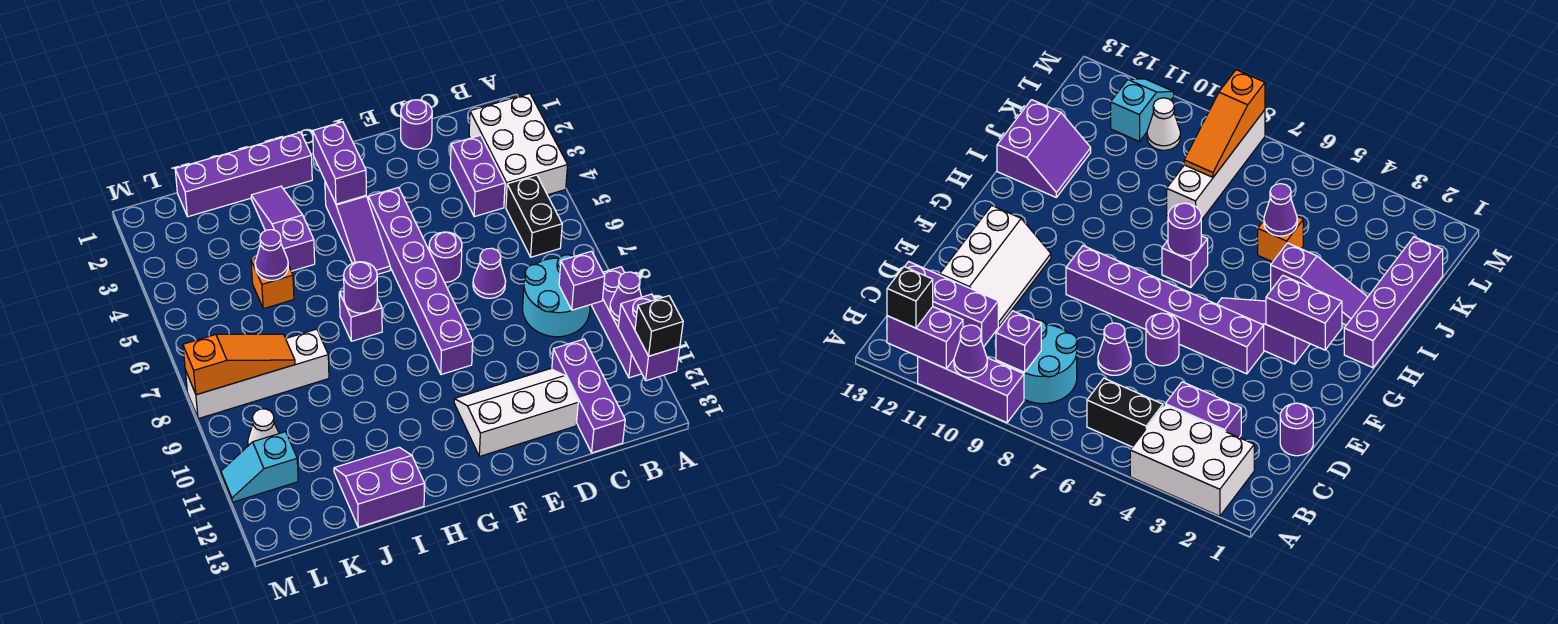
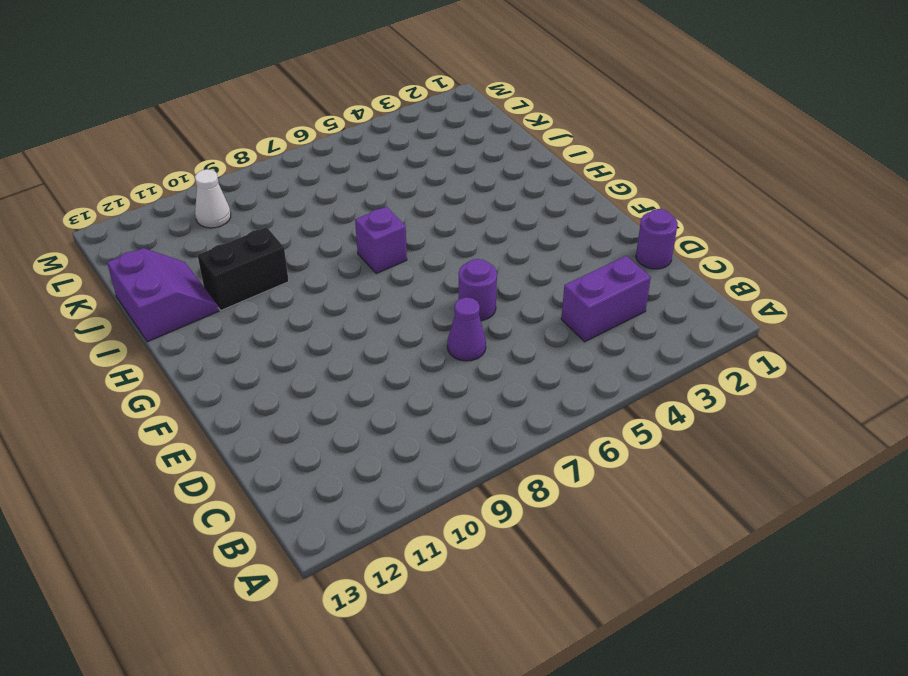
black 1x2 brick [198,227,289,310] -> black 1x2 brick moved to [506,175,562,257]
none -> white 2x3 brick [469,93,568,207]
none -> purple 1x3 brick [591,267,642,378]
none -> cyan 2x2 round brick [523,255,590,337]

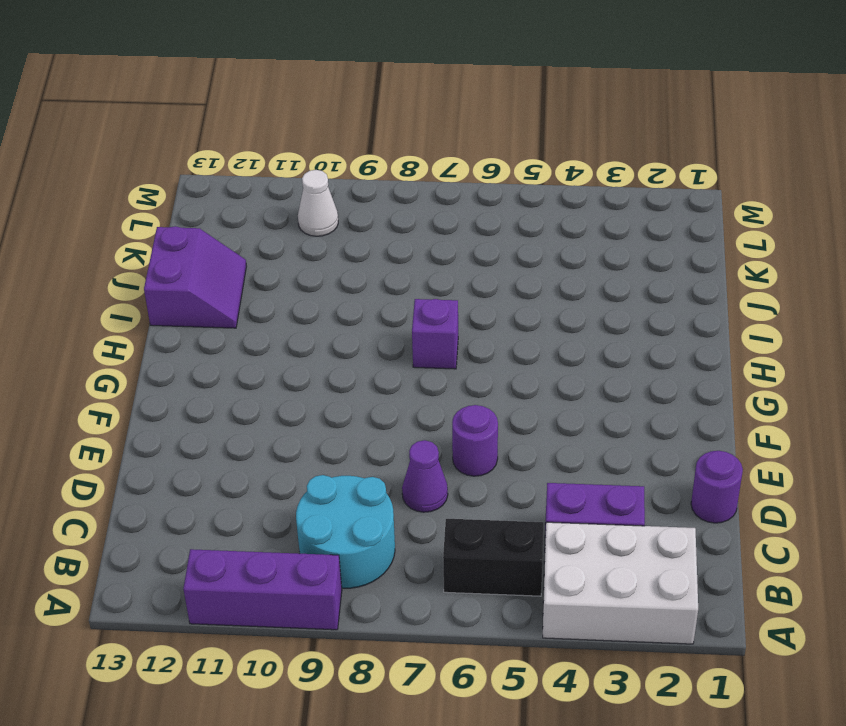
none -> purple 1x3 brick [552,339,625,453]
none -> white 2x3 slope [454,369,578,456]
none -> purple 1x6 brick [368,188,473,374]

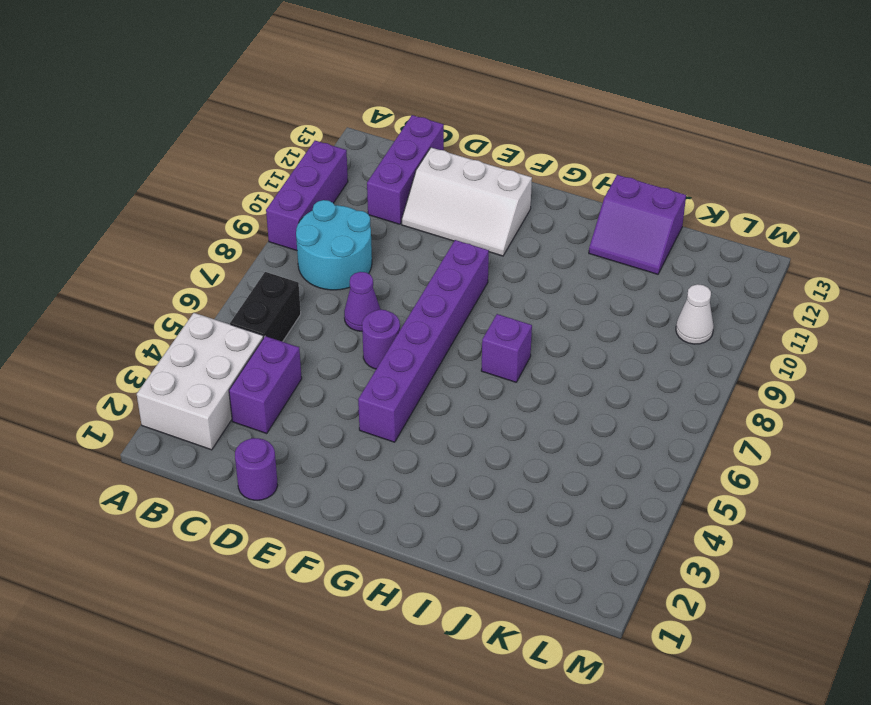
none -> purple 1x3 slope [325,182,390,274]
none -> purple 1x4 brick [175,132,312,217]
none -> purple 1x3 slope [251,186,315,271]

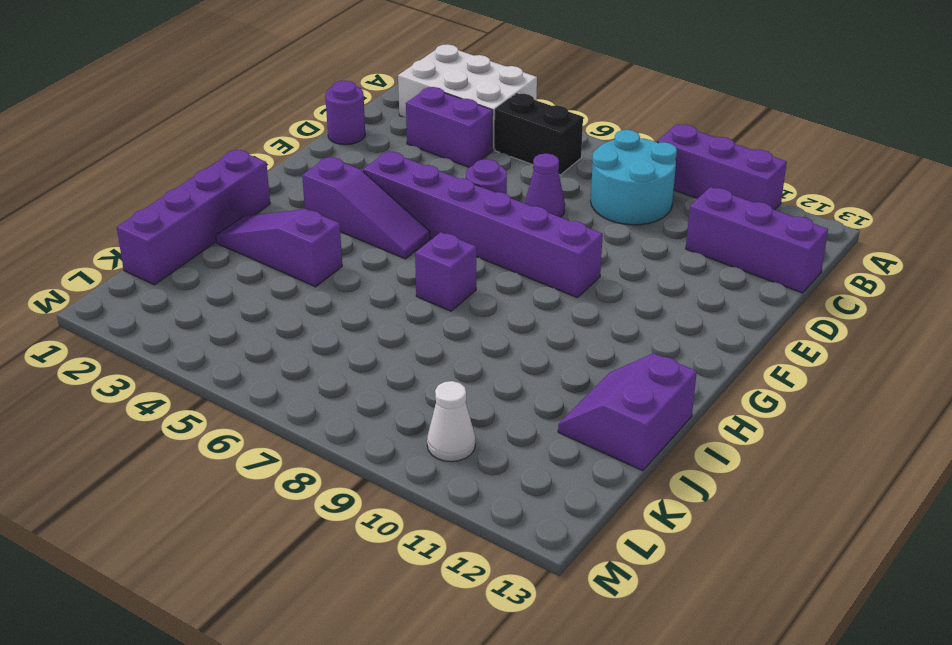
none -> white 2x3 slope [454,369,578,456]
none -> orange 1x1 brick [251,258,294,309]
none -> white 1x4 brick [185,329,329,419]

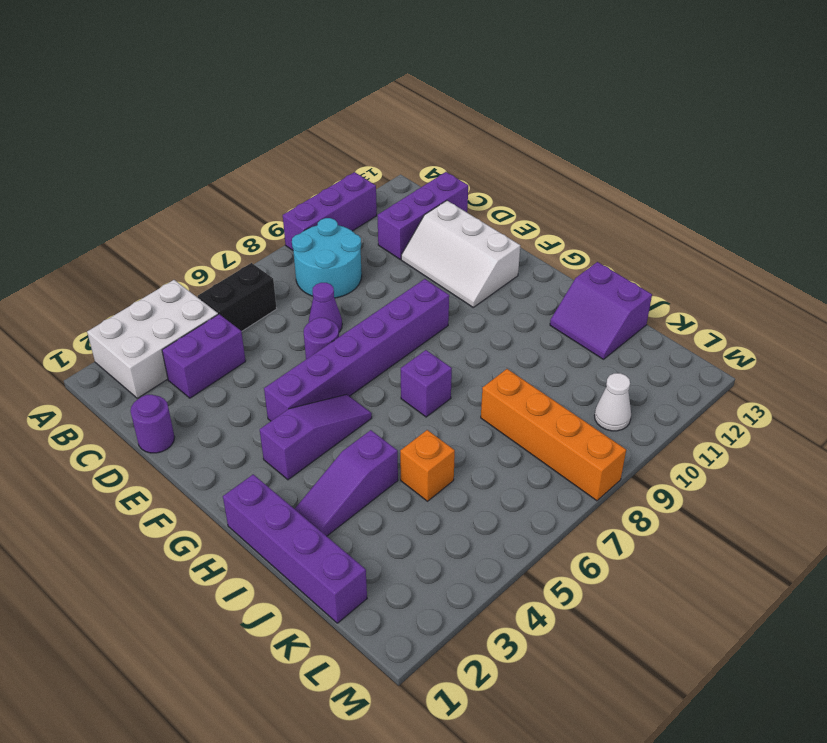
orange 1x4 brick [481,369,626,501] -> white 1x4 brick [185,329,329,419]
none -> cyan 1x2 slope [221,432,298,502]
none -> purple 1x1 cone [610,272,641,321]
none -> purple 1x2 brick [618,294,680,381]

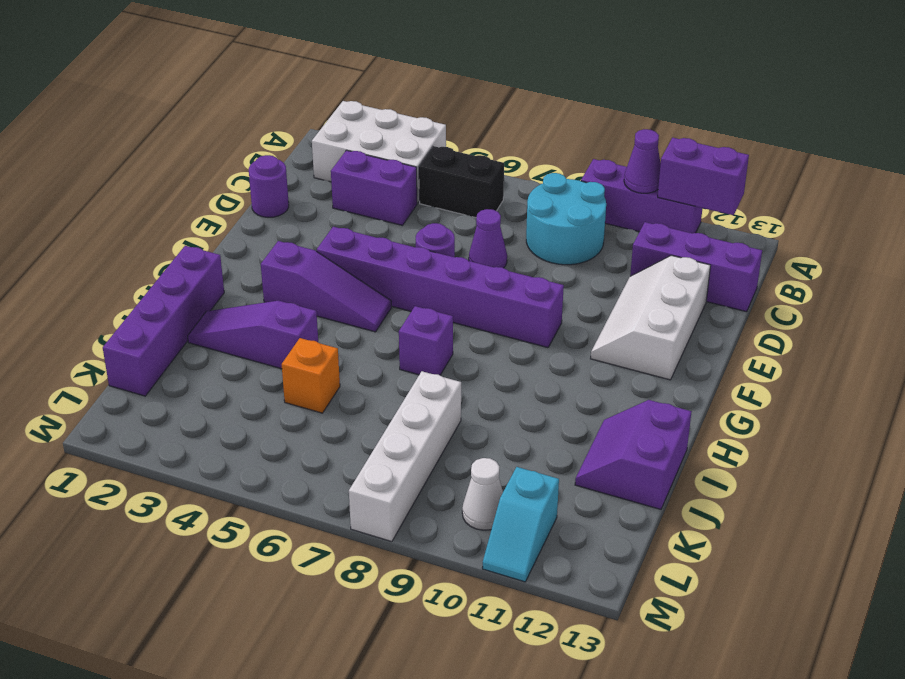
none -> purple 1x1 brick [559,251,605,310]
none -> purple 1x2 brick [313,122,366,204]
none -> purple 1x1 round brick [344,262,377,313]

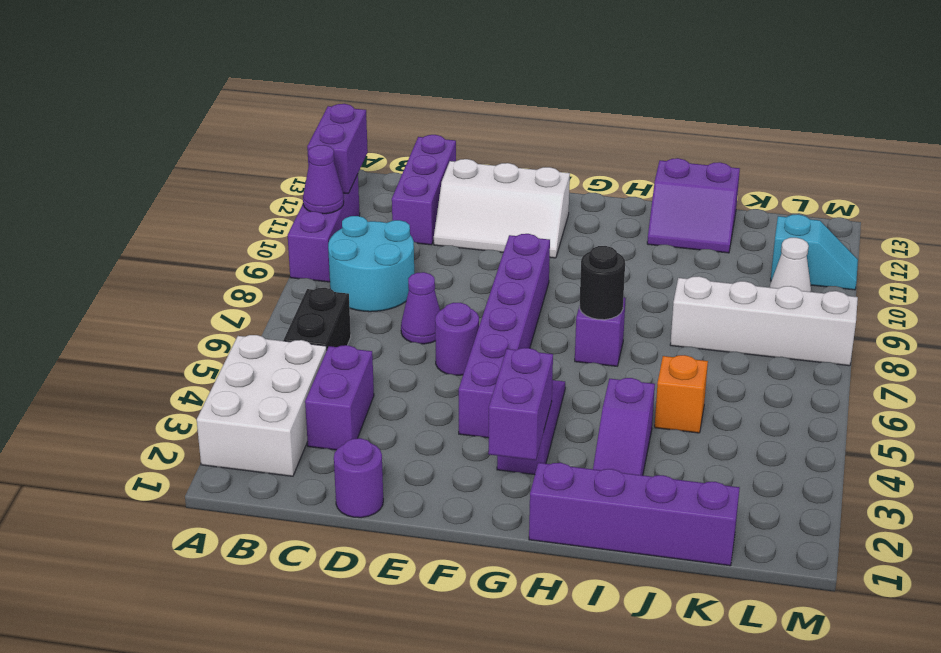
black 1x1 round brick [580,246,625,320] -> purple 1x1 round brick [344,262,377,313]
none -> purple 1x1 brick [559,251,605,310]
none -> purple 1x1 cone [255,230,288,280]
none -> orange 1x3 slope [183,334,295,395]

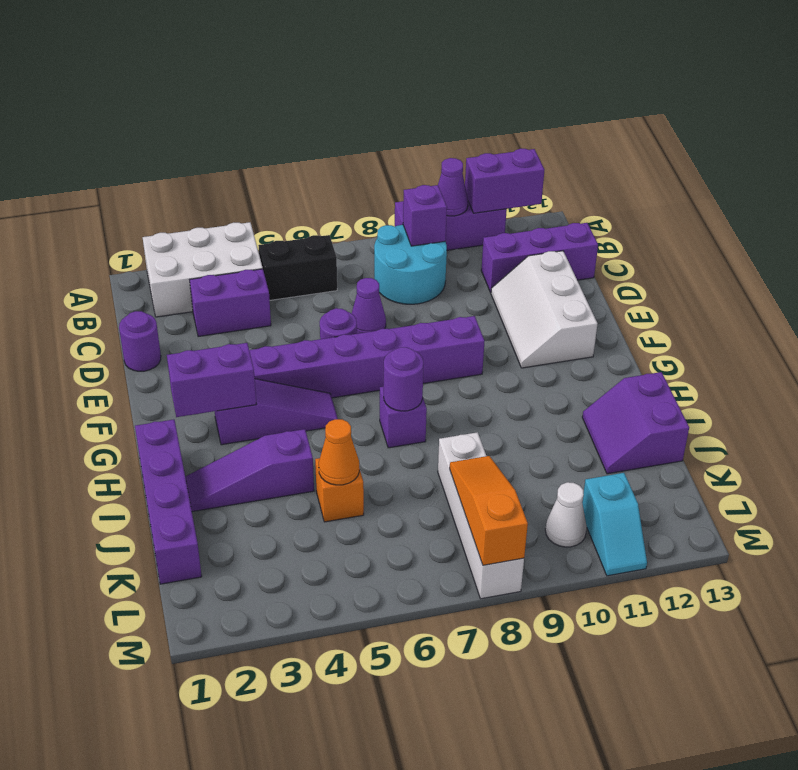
orange 1x1 cone [319,419,359,485] -> purple 1x1 cone [255,230,288,280]
none -> black 1x1 brick [635,296,683,356]

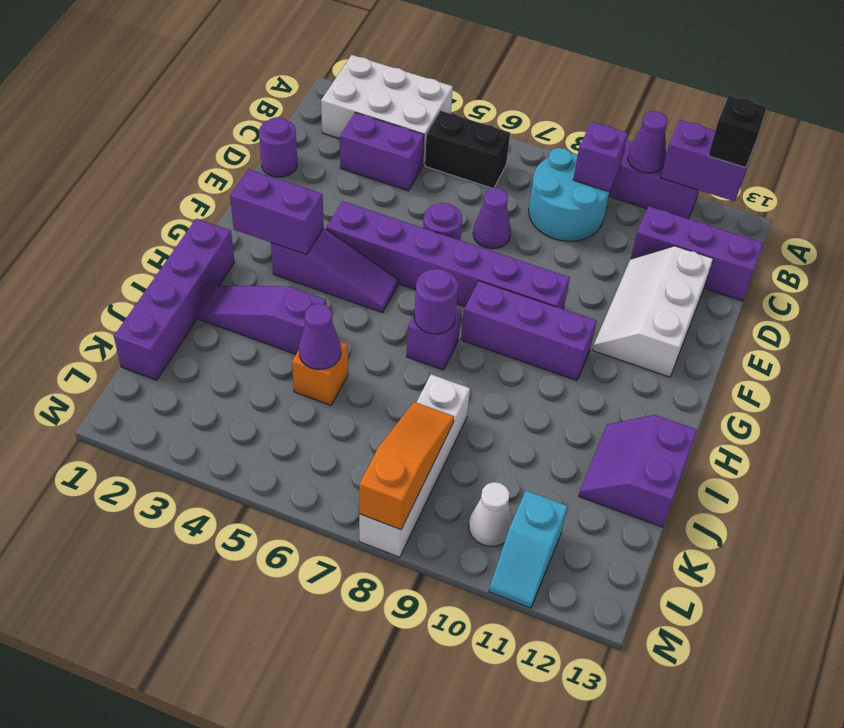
purple 1x3 brick [461,281,596,381] -> none

